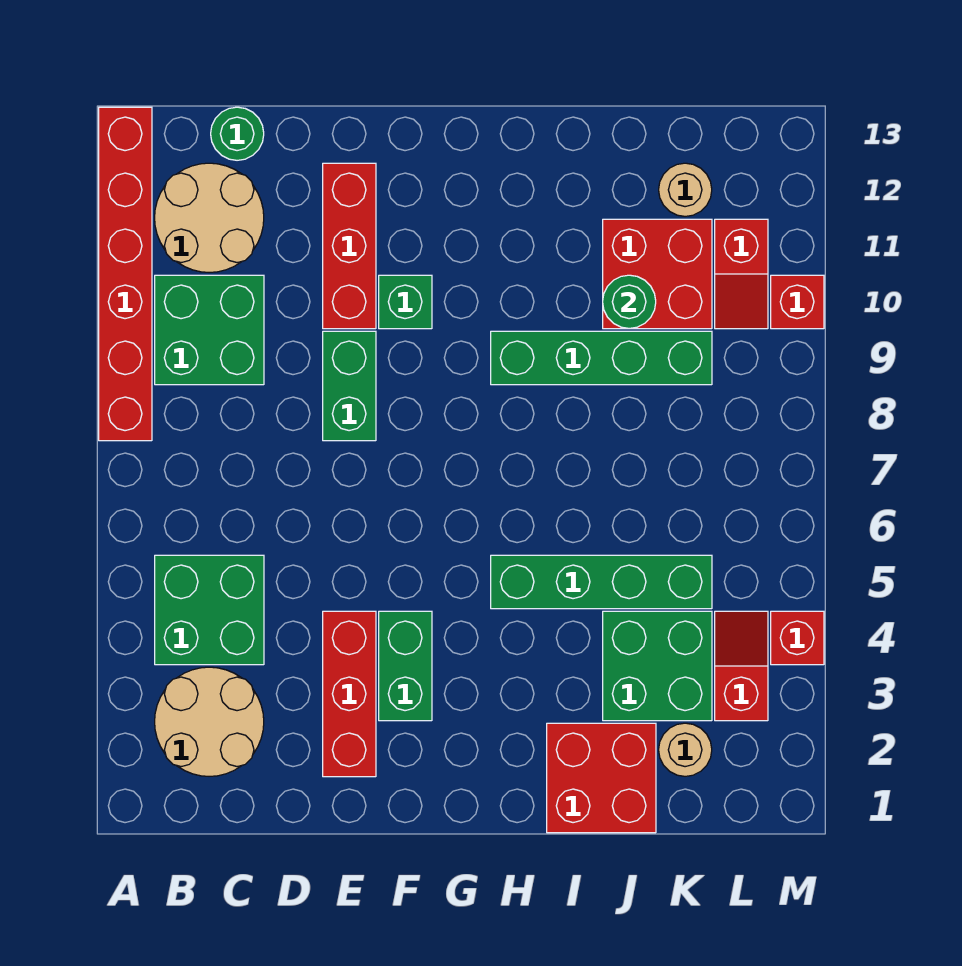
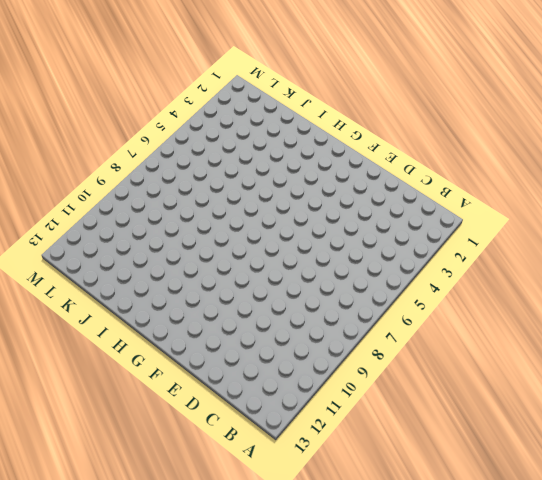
none -> red 1x6 brick [99,107,152,441]
none -> tan 2x2 round brick [155,667,264,776]
none -> green 2x2 brick [155,555,264,665]

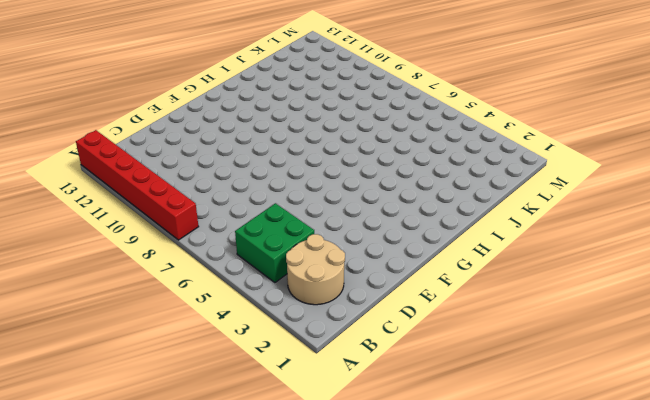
none -> green 2x2 brick [155,275,264,385]
none -> tan 2x2 round brick [155,163,264,272]
none -> green 1x1 round brick [211,107,264,160]

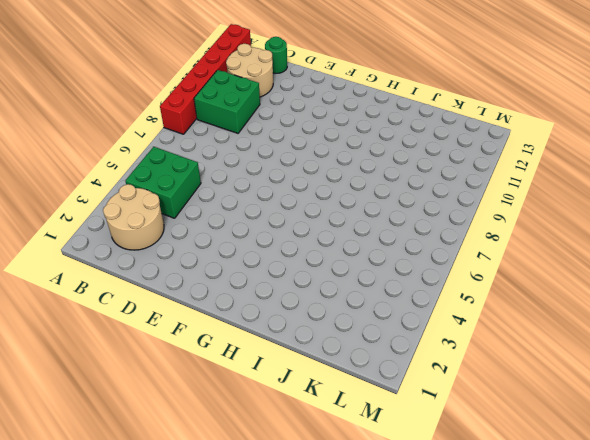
none -> red 1x3 brick [323,611,376,777]
none -> green 1x2 brick [323,331,376,441]
none -> red 1x3 brick [323,163,376,329]

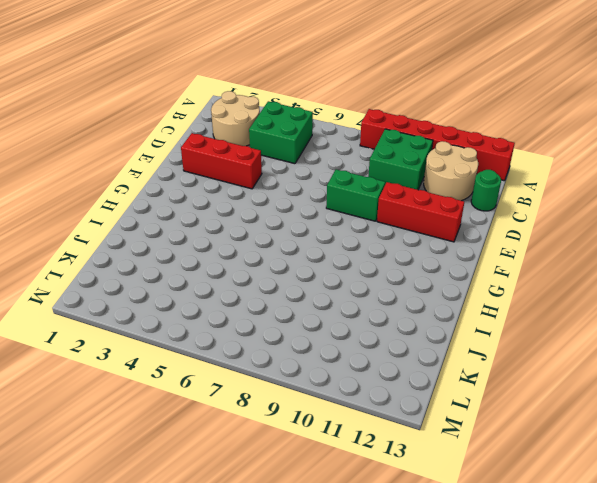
none -> green 1x2 brick [379,611,432,721]
none -> green 1x1 brick [379,275,432,329]
none -> green 1x4 brick [491,555,712,609]

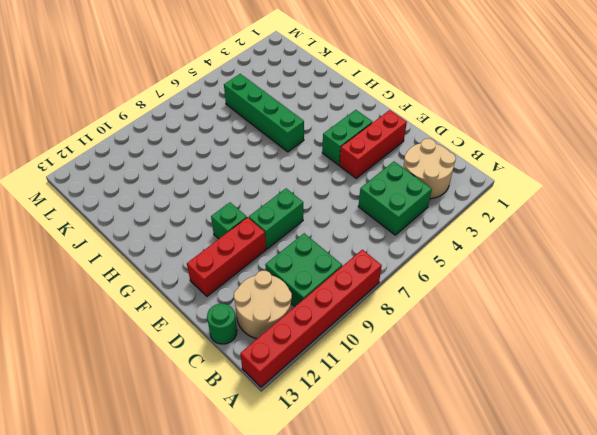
none -> green 1x4 brick [491,331,712,385]
none -> red 2x2 brick [547,723,656,833]
none -> green 2x2 brick [603,611,712,721]

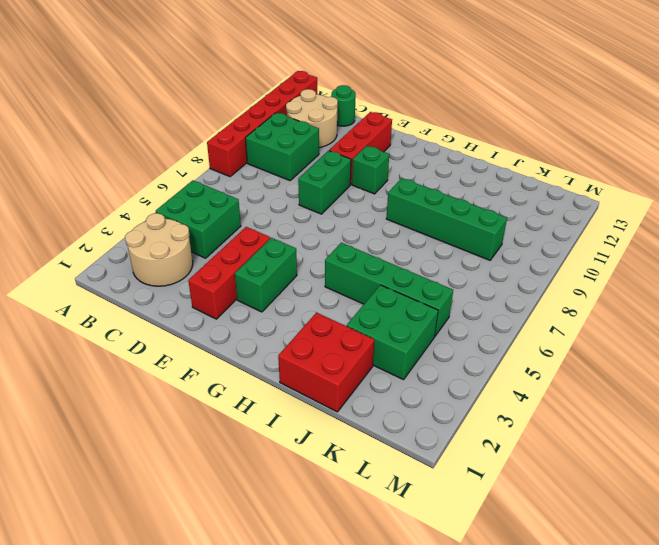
none -> red 2x2 brick [603,219,712,329]
none -> tan 1x1 round brick [659,723,712,776]
none -> tan 1x1 round brick [659,163,712,216]

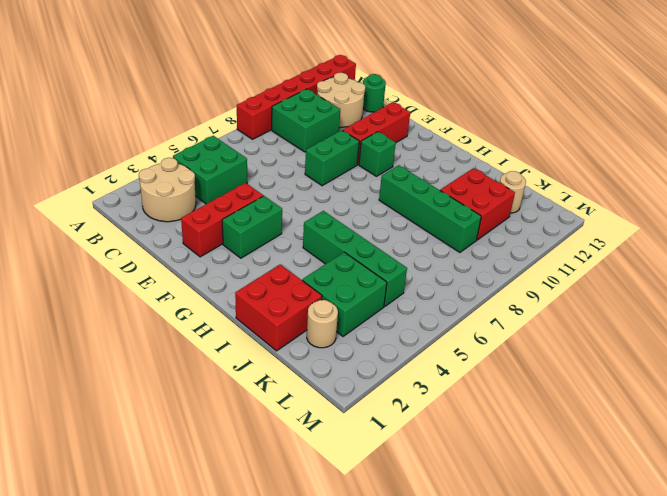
none -> red 1x2 slope [715,611,768,721]
none -> red 1x2 slope [715,219,768,329]
none -> red 1x1 brick [771,611,824,665]

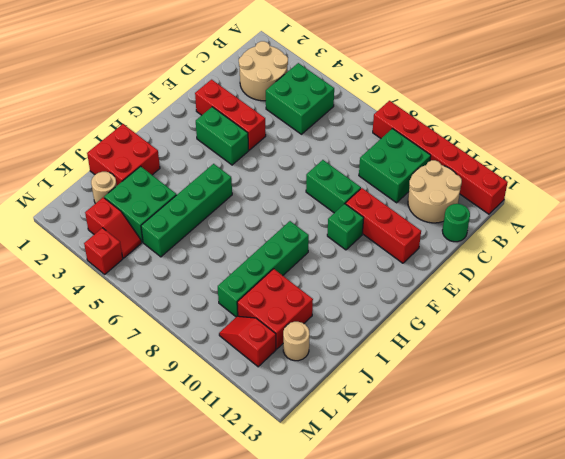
none -> red 1x1 brick [771,275,824,329]
none -> green 1x1 round brick [603,275,656,329]

